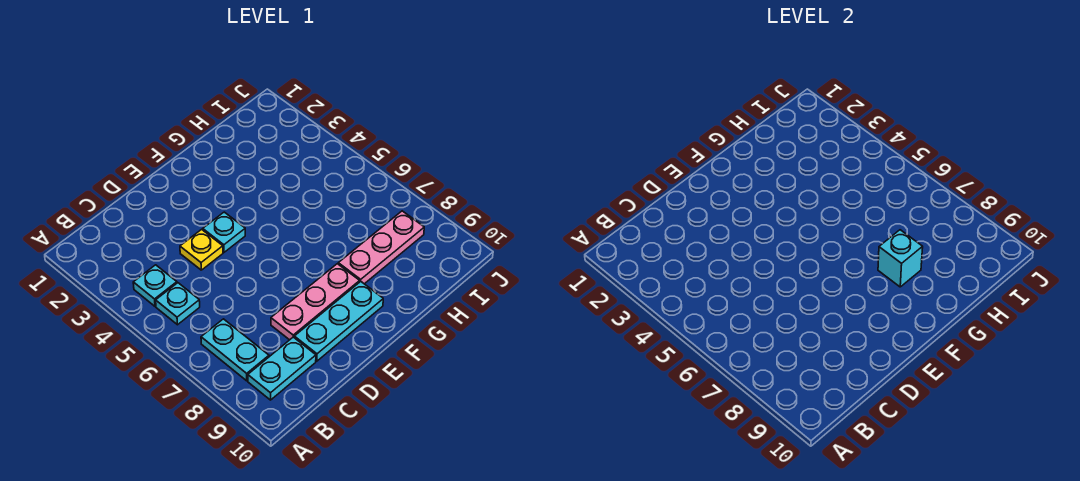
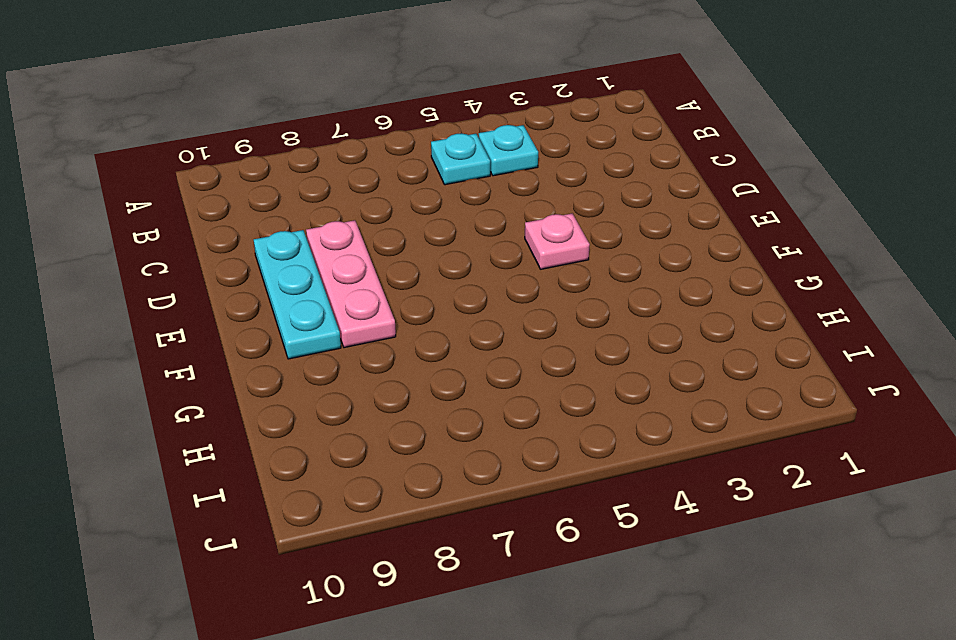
pink 1x1 plate [525,213,590,269] -> cyan 1x1 plate [203,212,245,252]
none -> cyan 1x2 plate [201,319,269,381]
none -> cyan 1x2 plate [248,337,316,400]

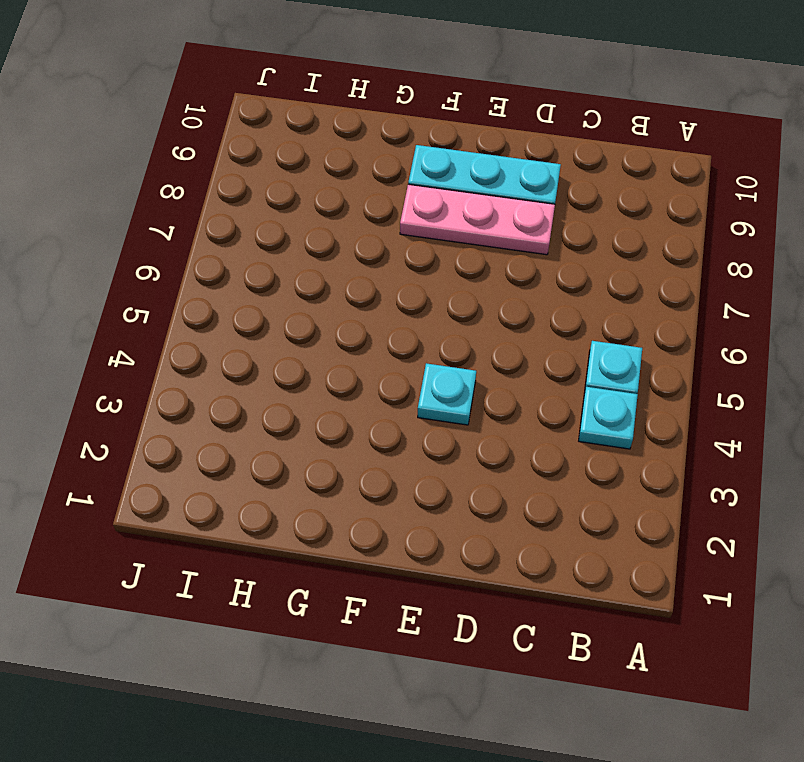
none -> cyan 1x2 plate [201,319,269,381]
none -> cyan 1x2 plate [248,337,316,400]

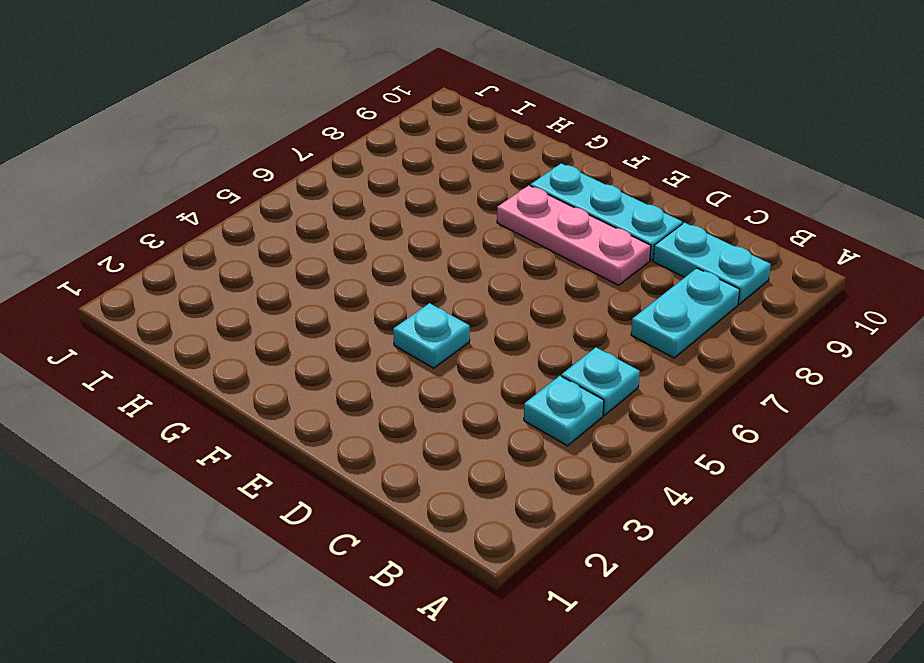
none -> yellow 1x1 plate [180,229,223,270]
none -> pink 1x3 plate [338,211,424,284]

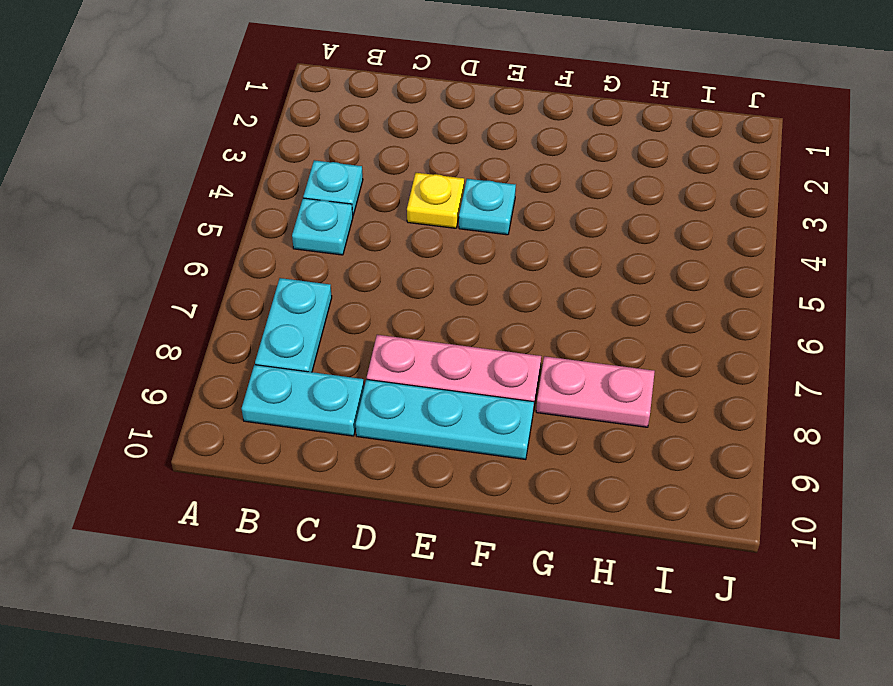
pink 1x2 plate [536,356,655,427] -> pink 1x3 plate [338,211,424,284]
none -> cyan 1x1 brick [878,230,923,287]

